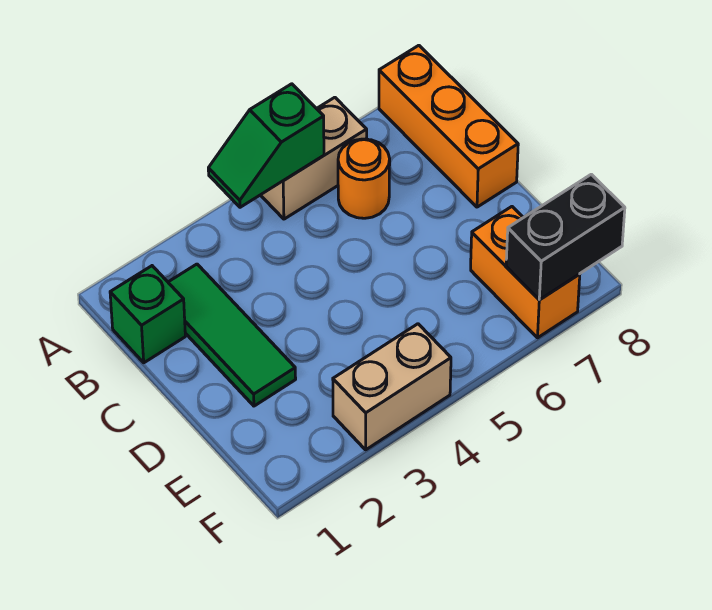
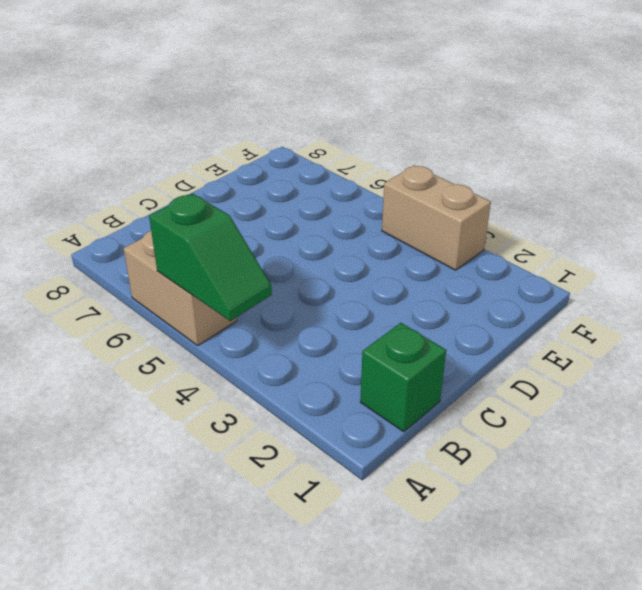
none -> orange 1x3 brick [379,45,518,207]
none -> green 1x3 tile [168,264,296,406]

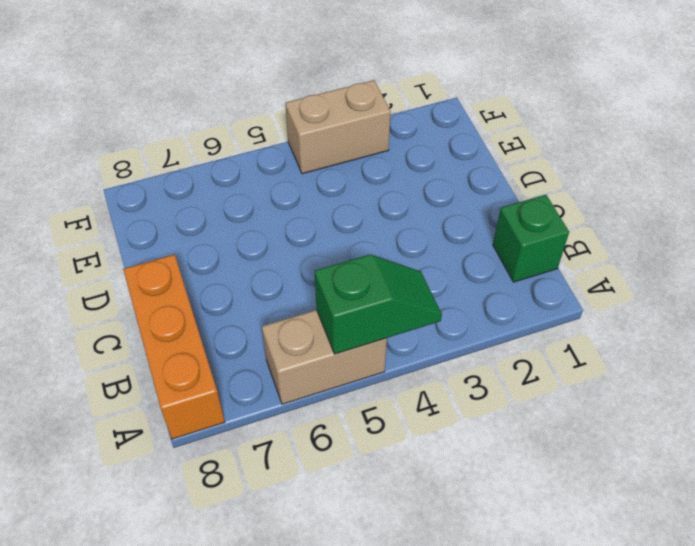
none -> green 1x3 tile [168,264,296,406]
none -> orange 1x1 round brick [338,139,390,218]

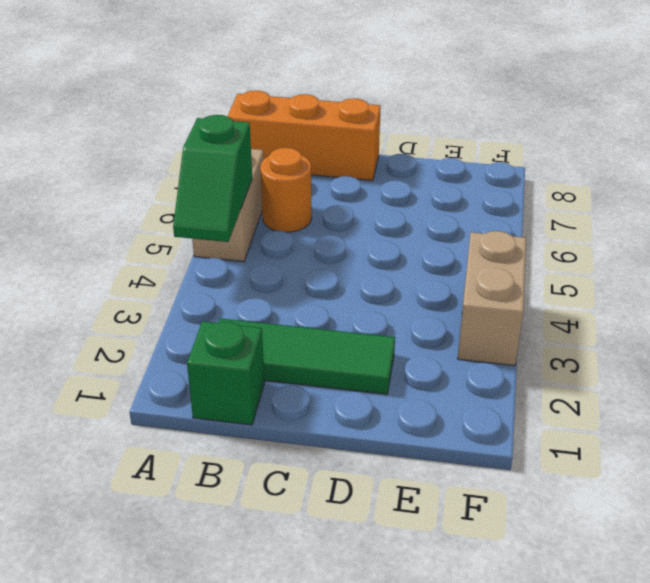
none -> orange 1x2 brick [471,207,580,338]
none -> black 1x2 brick [506,174,625,300]

